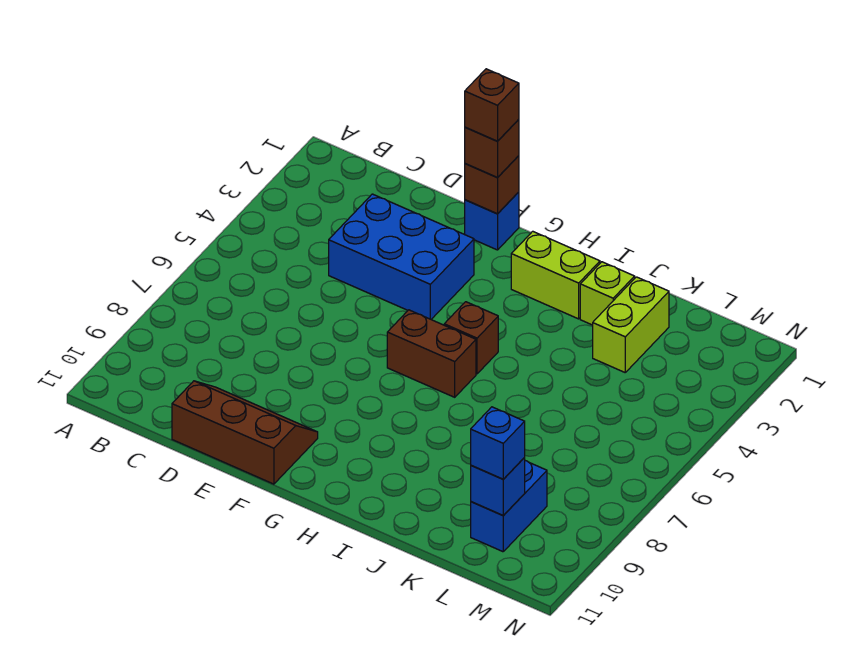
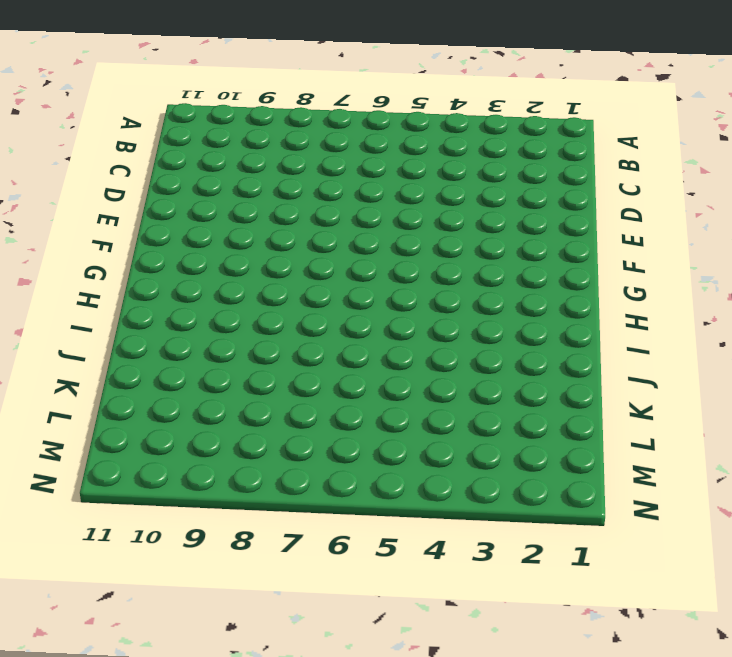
none -> blue 2x3 brick [329,194,474,319]
none -> brown 2x3 slope [172,381,318,484]
none -> blue 1x1 brick [465,192,519,250]

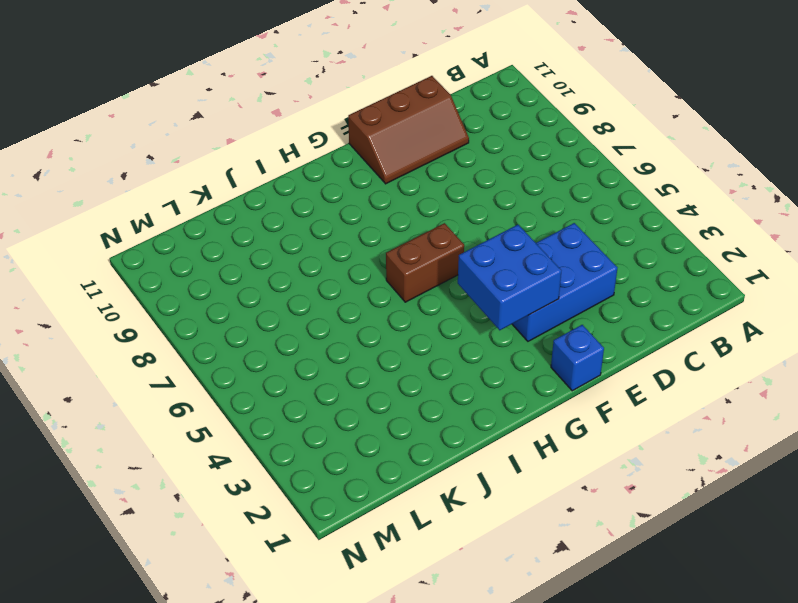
blue 2x2 brick [458,225,561,330] -> none
none -> lime 1x2 brick [511,231,600,319]
none -> brown 1x1 brick [444,302,498,374]
none -> lime 1x1 brick [580,262,635,325]

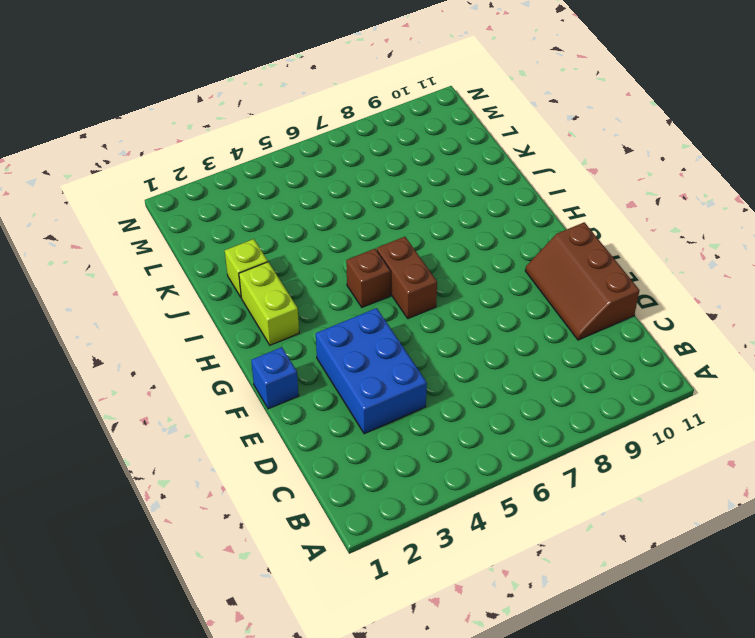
none -> lime 1x2 brick [593,277,669,372]
none -> blue 1x2 brick [471,461,547,552]
none -> brown 1x1 brick [465,156,519,214]

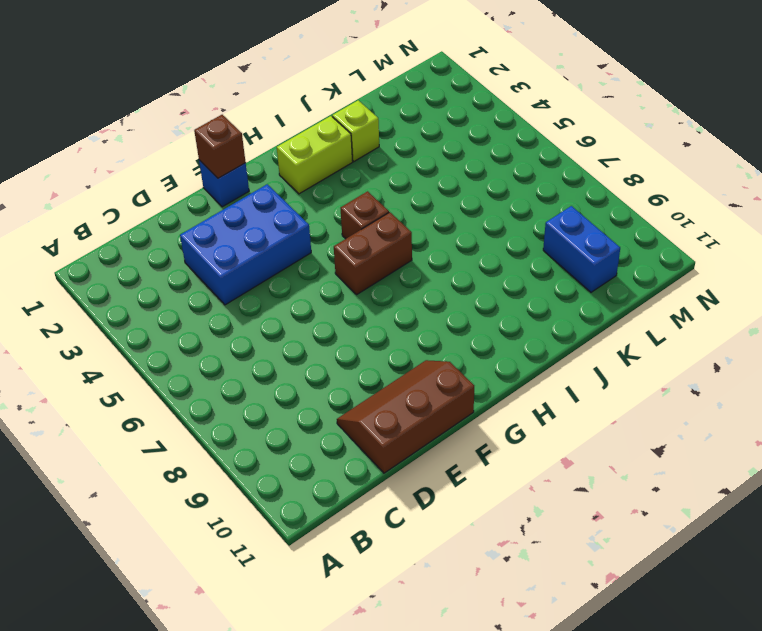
none -> lime 1x2 brick [593,277,669,372]
none -> blue 1x1 brick [471,458,525,516]
none -> brown 1x1 brick [465,119,519,178]

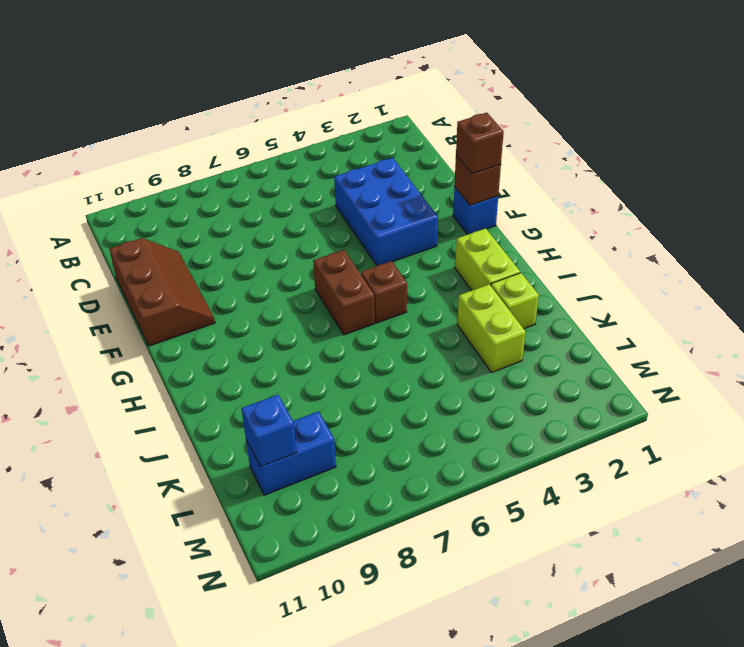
lime 1x2 brick [457,284,526,372] -> lime 1x2 brick turned to [593,277,669,372]
none -> blue 1x1 brick [471,407,525,479]
none -> brown 1x1 brick [465,69,519,141]

